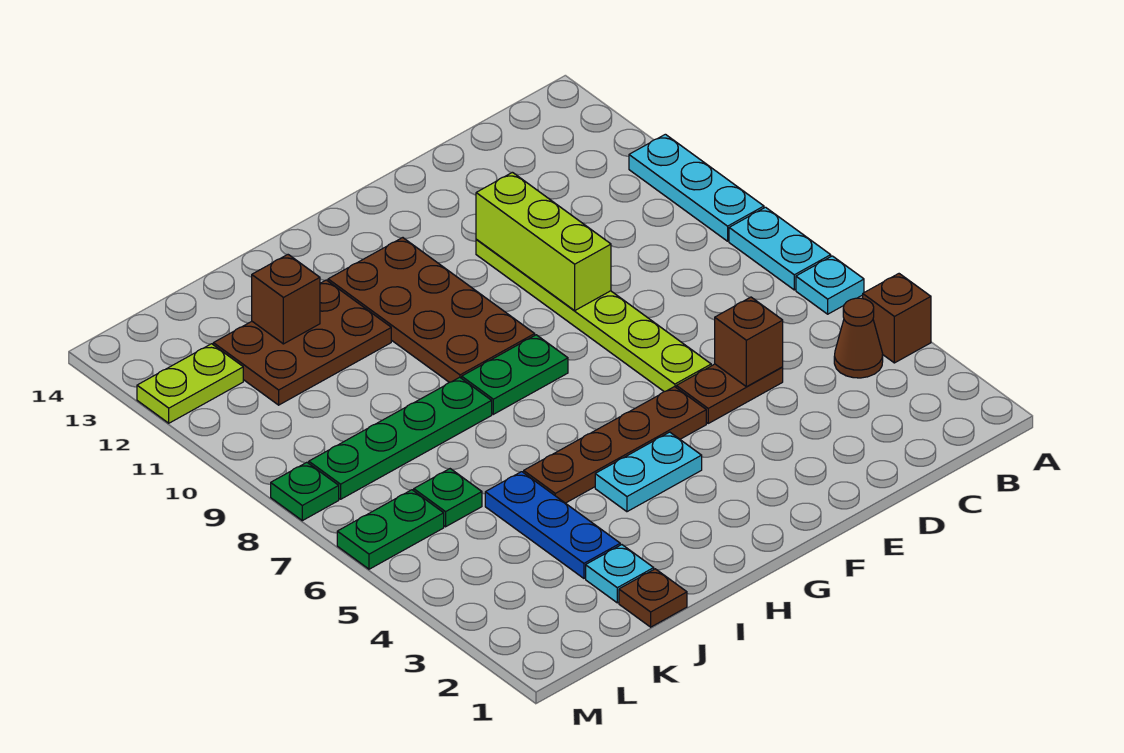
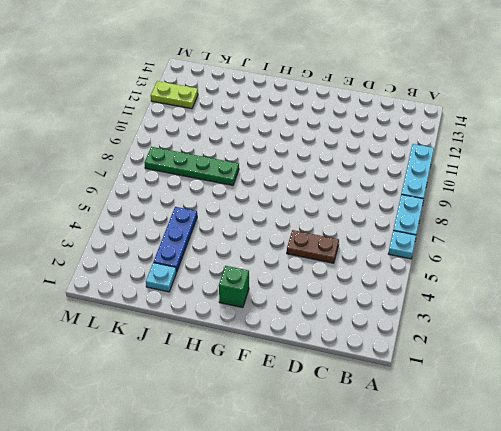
green 1x1 brick [219,266,249,308] -> none
none -> brown 1x1 brick [863,274,931,363]
none -> brown 1x1 cone [834,298,883,378]
none -> lime 1x6 plate [476,240,711,392]

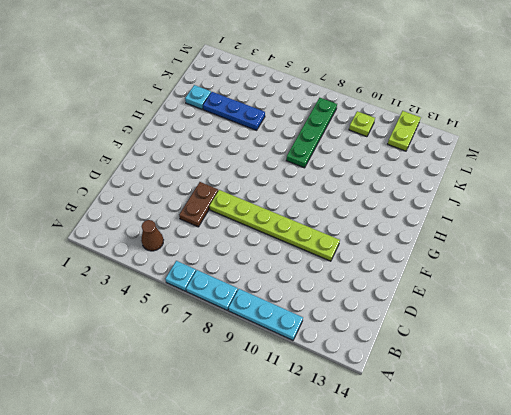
lime 1x1 plate [349,111,375,137] -> none
none -> brown 1x1 brick [863,274,931,363]
none -> brown 1x4 plate [523,387,706,503]
none -> cyan 1x2 plate [595,432,702,512]

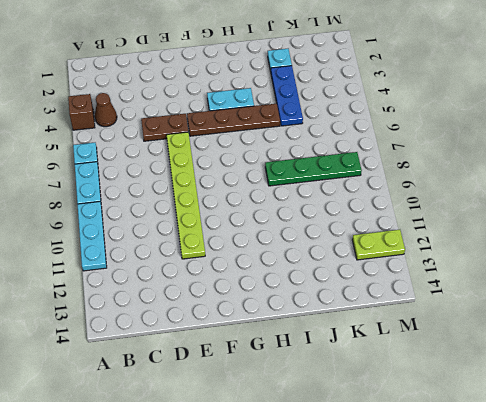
none -> green 1x2 plate [462,335,568,414]
none -> brown 2x4 plate [328,238,535,382]
none -> brown 2x3 plate [213,280,391,405]

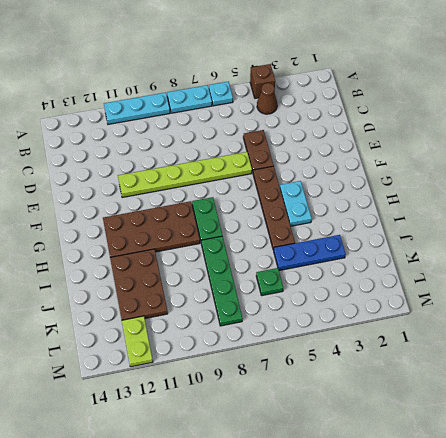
none -> brown 1x1 plate [619,569,687,627]
none -> cyan 1x1 plate [586,545,654,603]
none -> green 1x2 plate [337,490,444,569]

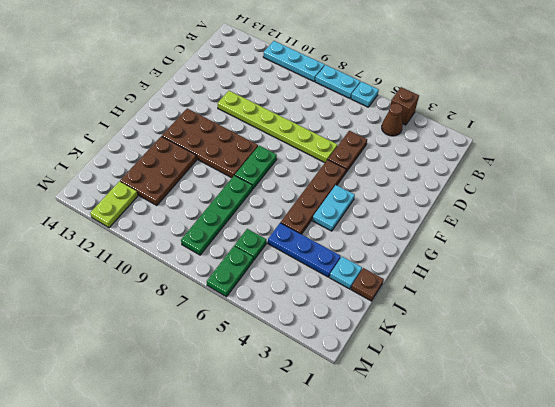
none -> green 1x1 plate [271,462,339,521]
none -> brown 1x1 brick [715,297,783,387]
none -> lime 1x3 brick [476,172,611,310]

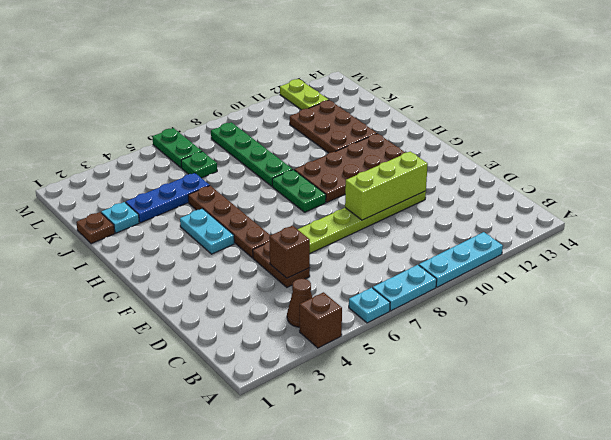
none -> green 1x1 plate [271,462,339,521]
none -> brown 1x1 brick [252,255,320,344]

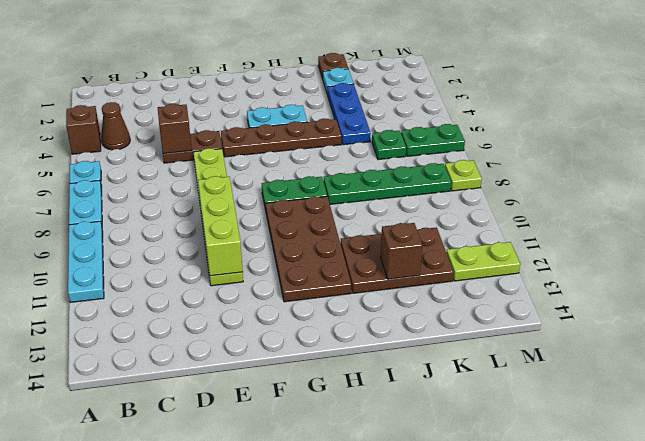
lime 1x1 plate [445,160,482,191] -> green 1x1 plate [271,462,339,521]

